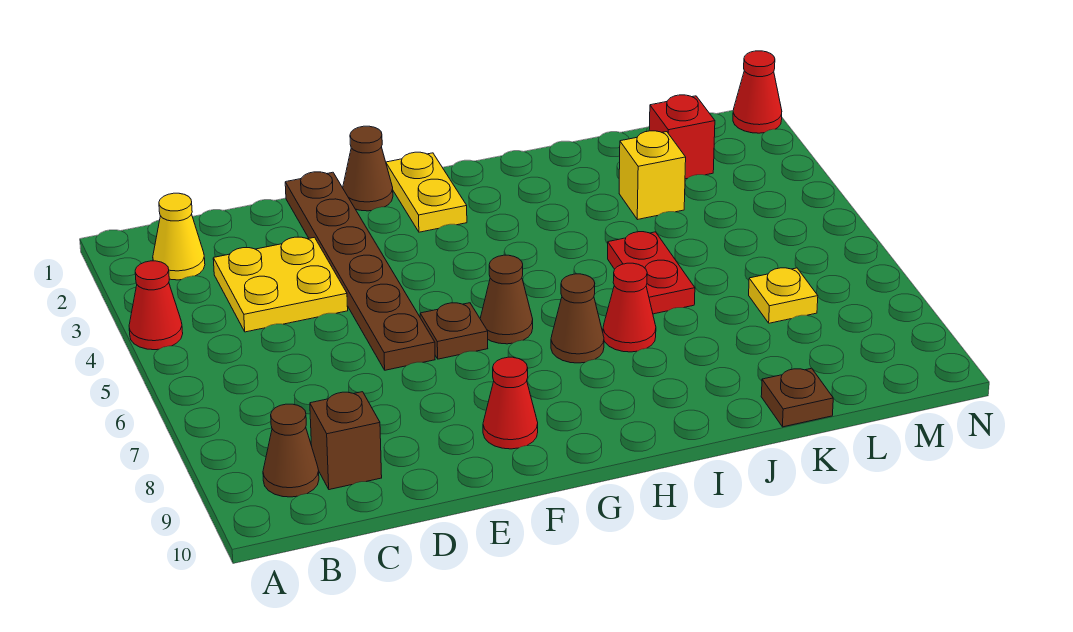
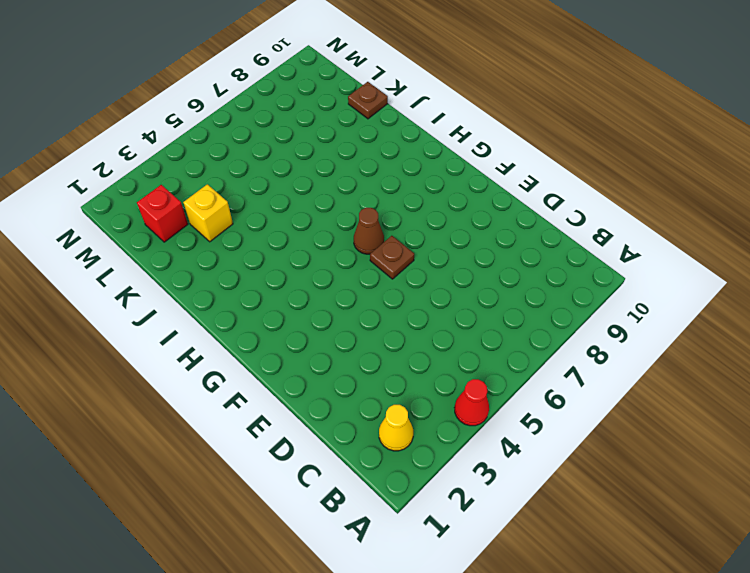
none -> brown 1x1 cone [263,404,319,497]
none -> yellow 2x2 plate [213,237,348,332]
none -> brown 1x1 brick [310,392,382,490]

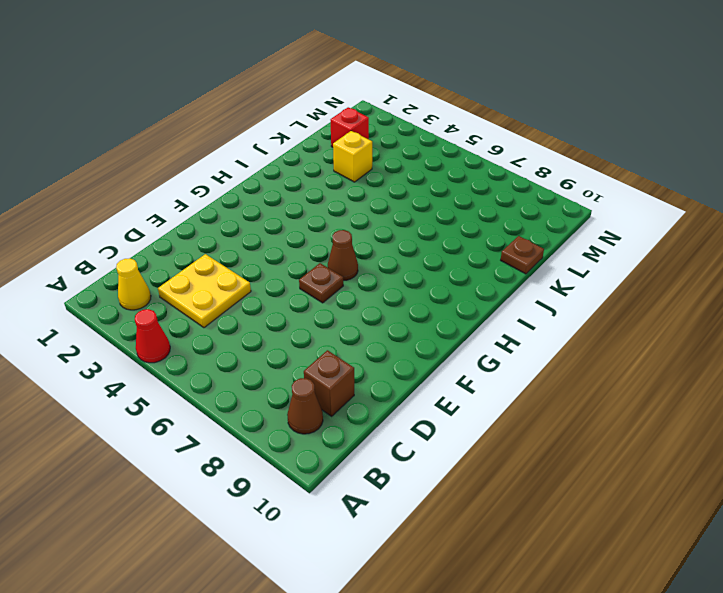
none -> brown 1x6 plate [285,172,435,370]
none -> brown 1x1 cone [343,126,393,211]
none -> red 1x1 cone [483,357,538,449]

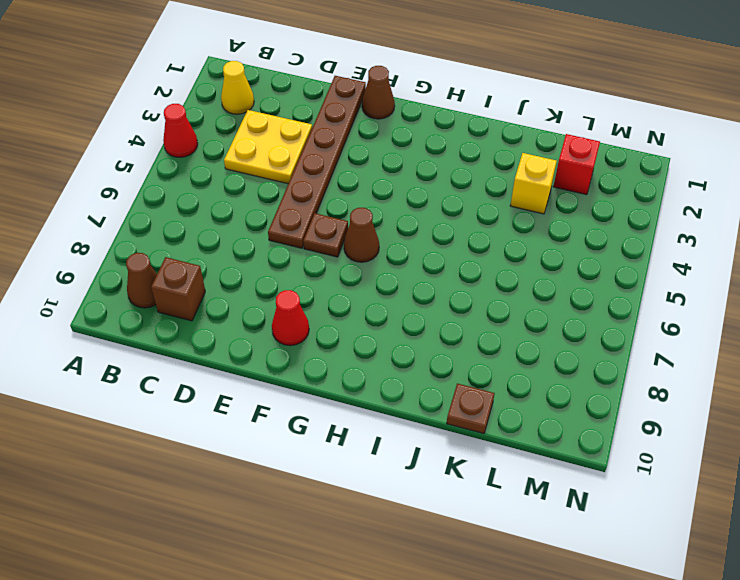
none -> yellow 1x2 plate [386,152,467,232]
none -> brown 1x1 cone [551,274,604,363]
none -> red 1x1 cone [603,263,656,352]

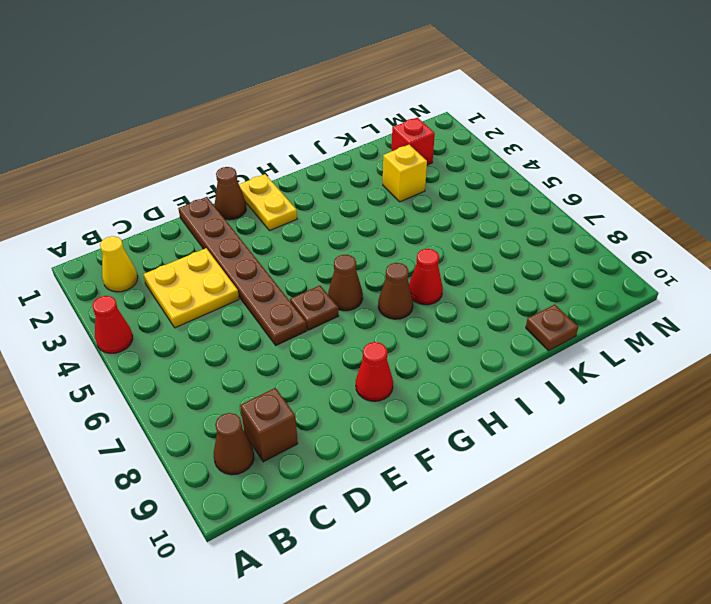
none -> red 1x2 plate [608,232,695,314]
none -> yellow 1x1 plate [749,268,818,323]
none -> red 1x1 cone [733,51,782,133]

